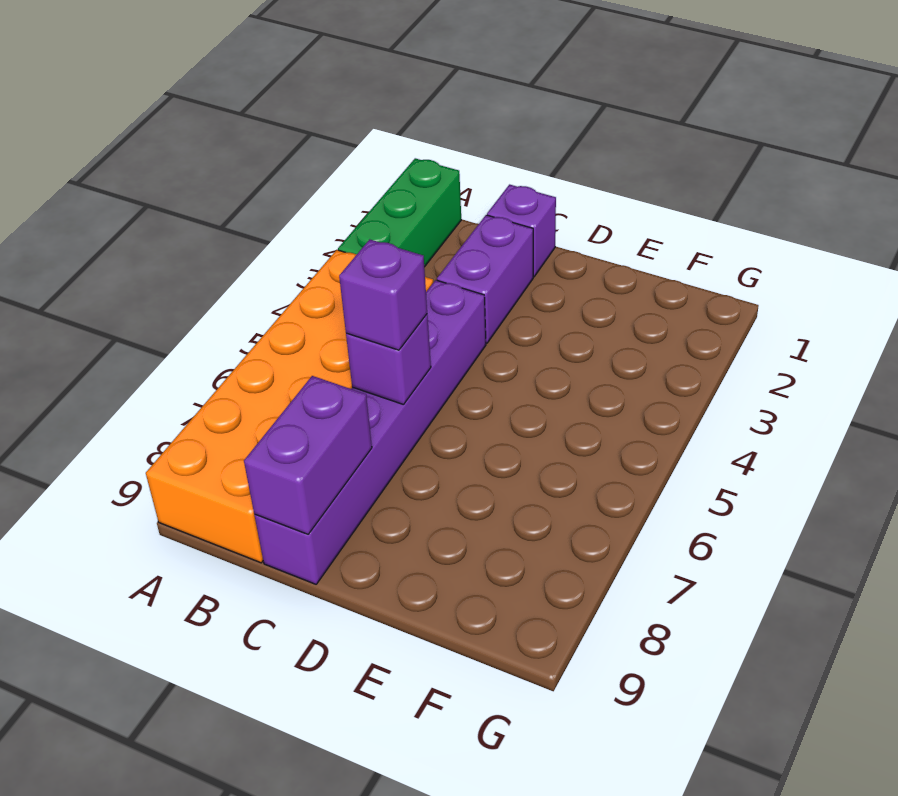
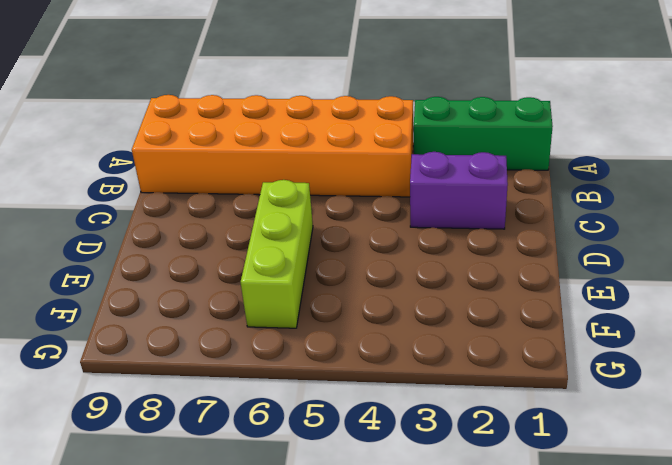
lime 1x3 brick [241,180,313,328] -> none
none -> purple 1x1 brick [487,185,556,277]
none -> purple 1x6 brick [255,280,486,584]

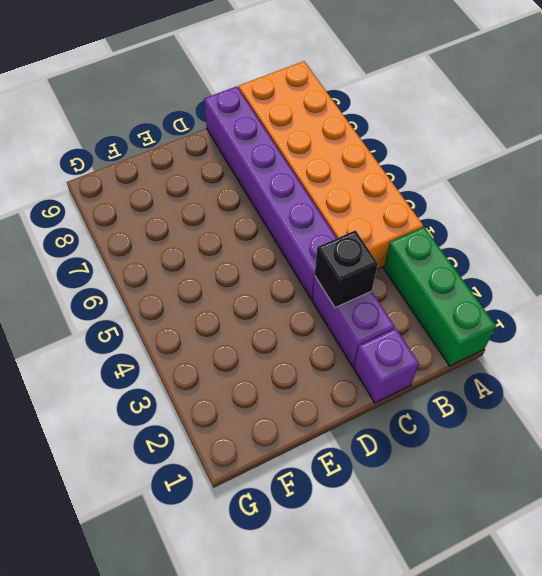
black 1x1 brick [315,230,378,308] -> none
none -> purple 1x1 brick [346,314,431,405]
none -> purple 1x2 brick [244,376,372,534]

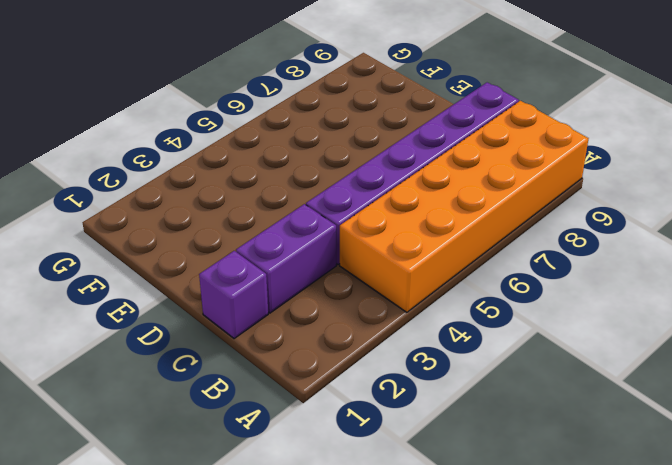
none -> green 1x3 brick [338,158,461,267]
none -> purple 1x1 brick [346,314,431,405]

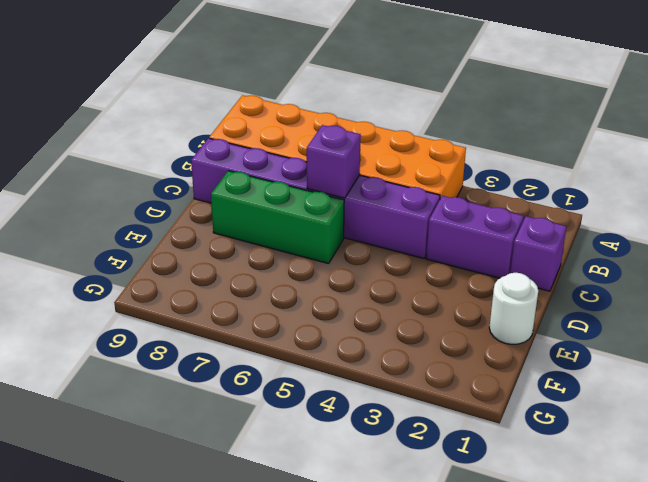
green 1x3 brick [211,171,344,264] -> green 1x3 brick moved to [338,158,461,267]
white 1x1 round brick [489,273,538,344] -> none
none -> purple 1x2 brick [244,376,372,534]
none -> purple 1x1 brick [339,239,427,350]

